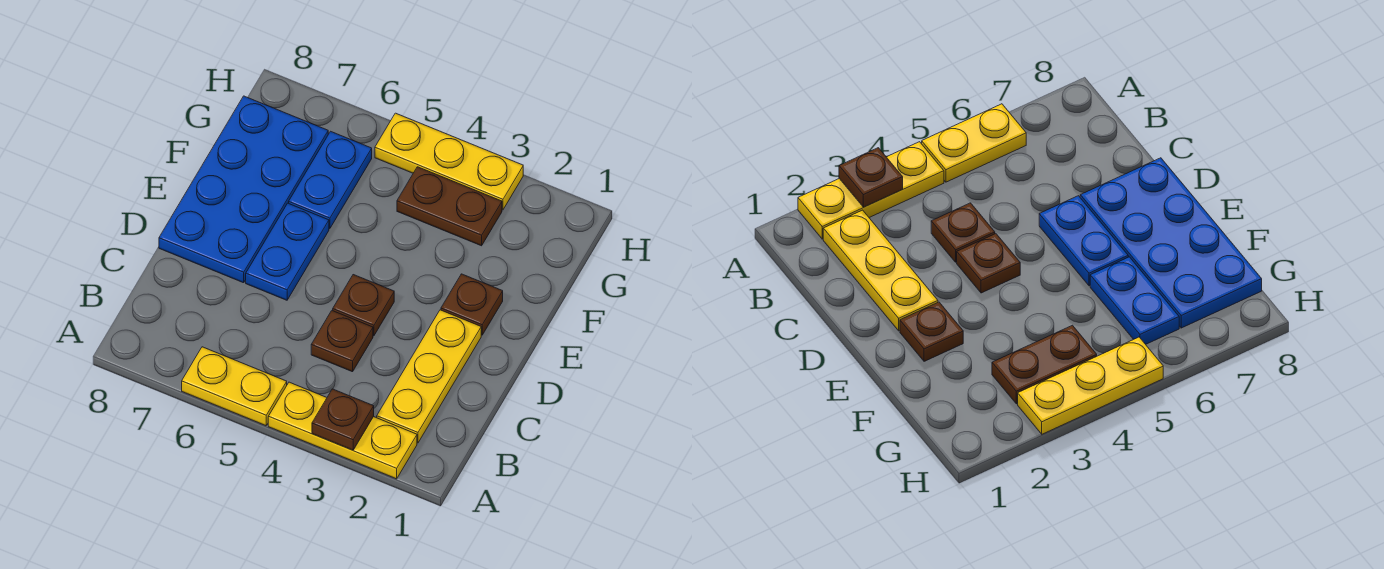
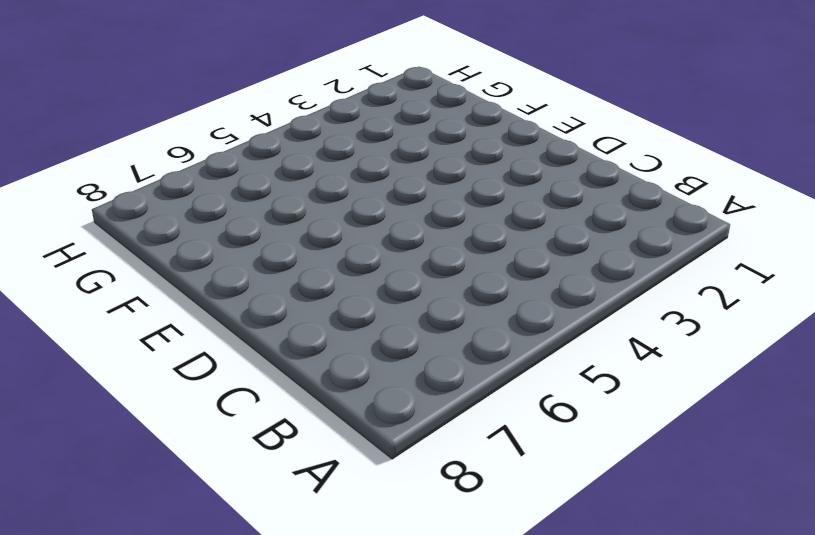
none -> yellow 1x3 plate [268,382,417,479]
none -> yellow 1x2 plate [182,347,287,426]
none -> yellow 1x3 plate [377,310,481,443]

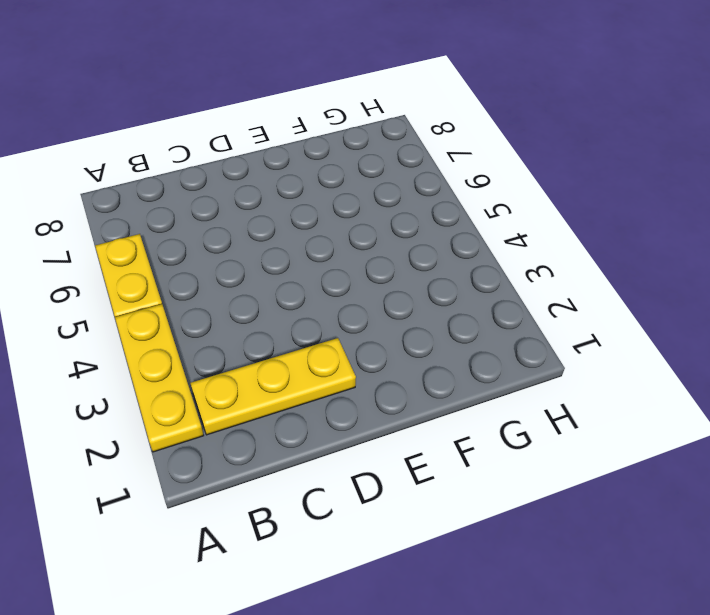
none -> brown 1x1 plate [311,310,373,372]
none -> brown 1x1 plate [333,275,394,336]
none -> blue 1x2 plate [246,203,329,300]

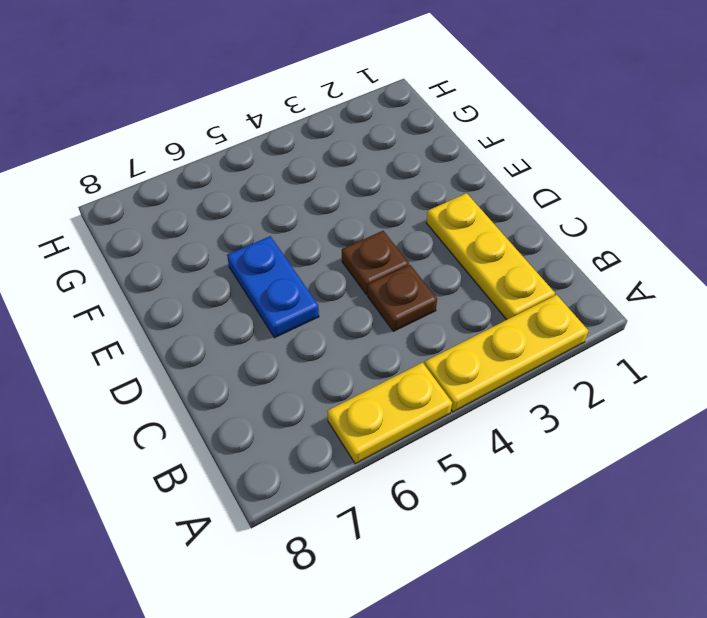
none -> blue 2x4 plate [159,96,328,283]
none -> brown 1x1 plate [441,274,503,335]
none -> blue 1x2 plate [289,131,372,229]

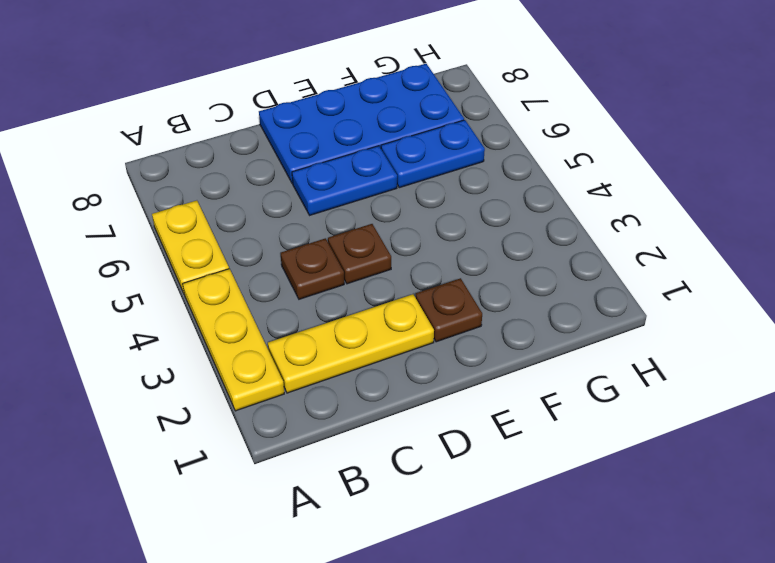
none -> brown 1x2 plate [397,167,502,246]
none -> yellow 1x3 plate [375,113,523,210]
none -> brown 1x1 plate [312,389,374,450]

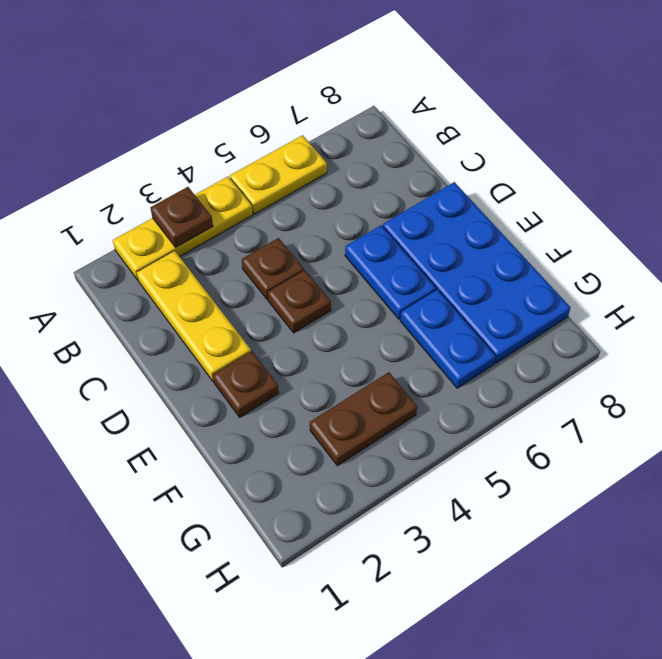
none -> yellow 1x3 plate [375,113,523,210]

